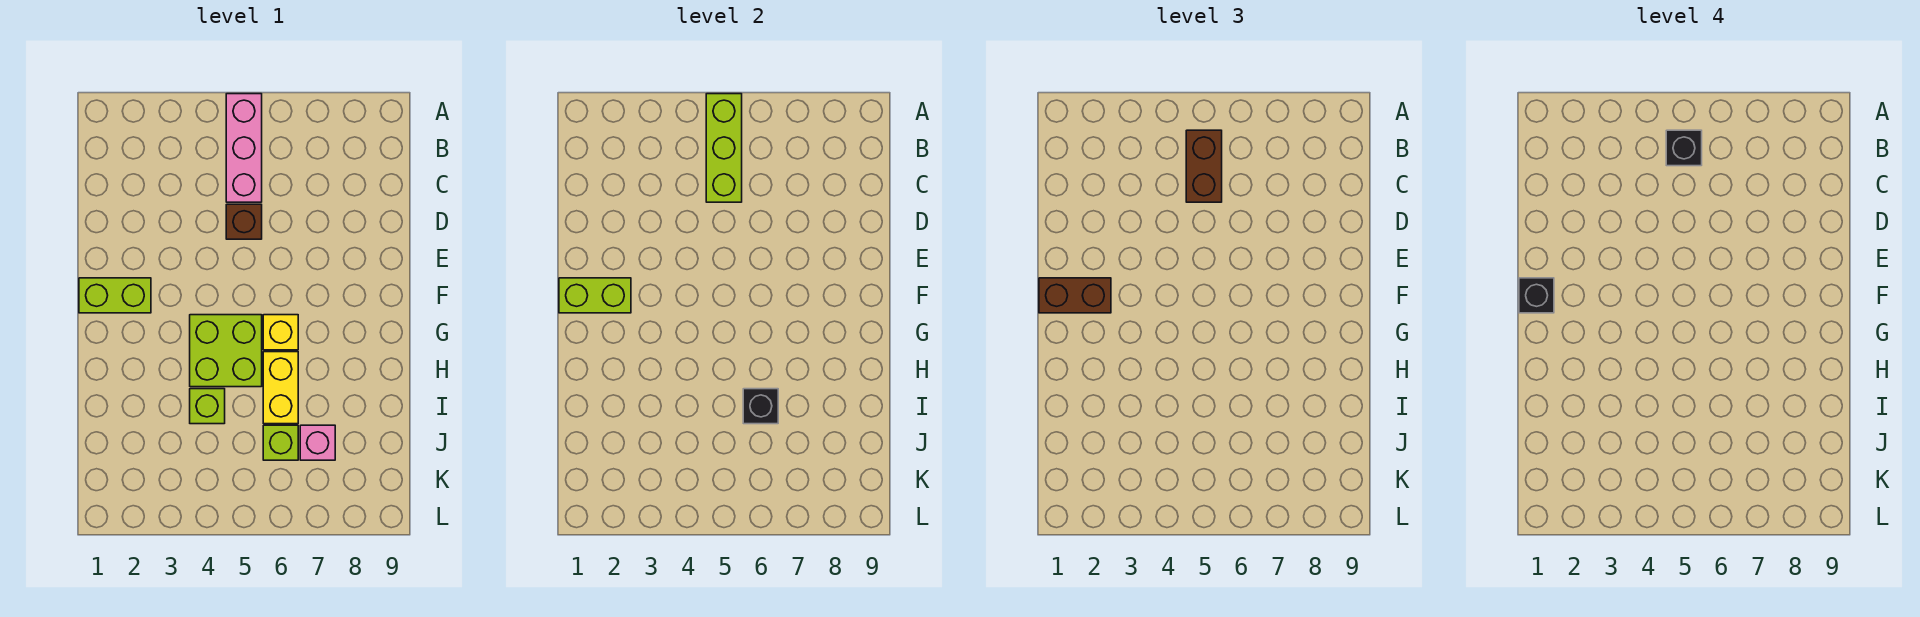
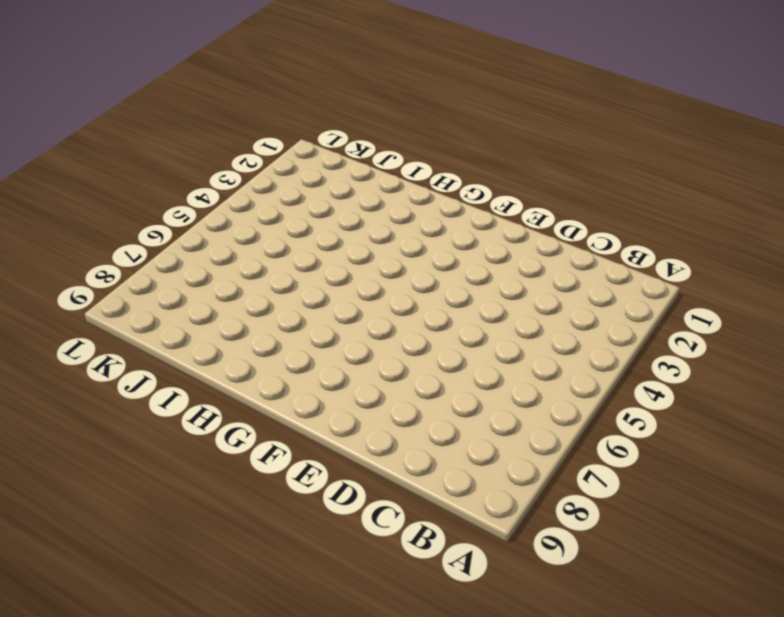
none -> pink 1x3 brick [226,94,262,202]
none -> brown 1x1 brick [226,204,262,239]
none -> lime 1x2 brick [79,278,151,313]

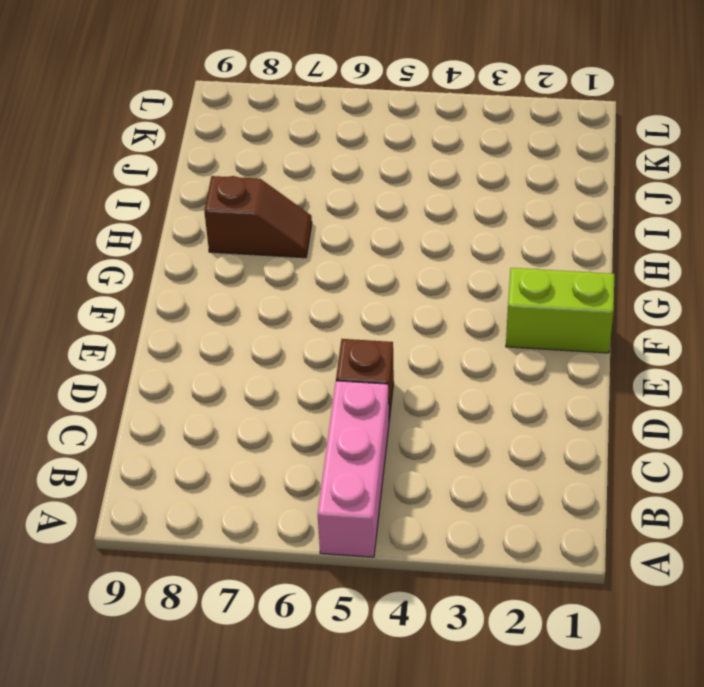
brown 1x2 slope [204,176,312,258] -> none
none -> lime 2x2 brick [190,315,262,387]
none -> yellow 1x1 brick [263,315,298,350]
none -> yellow 1x2 brick [263,352,298,424]

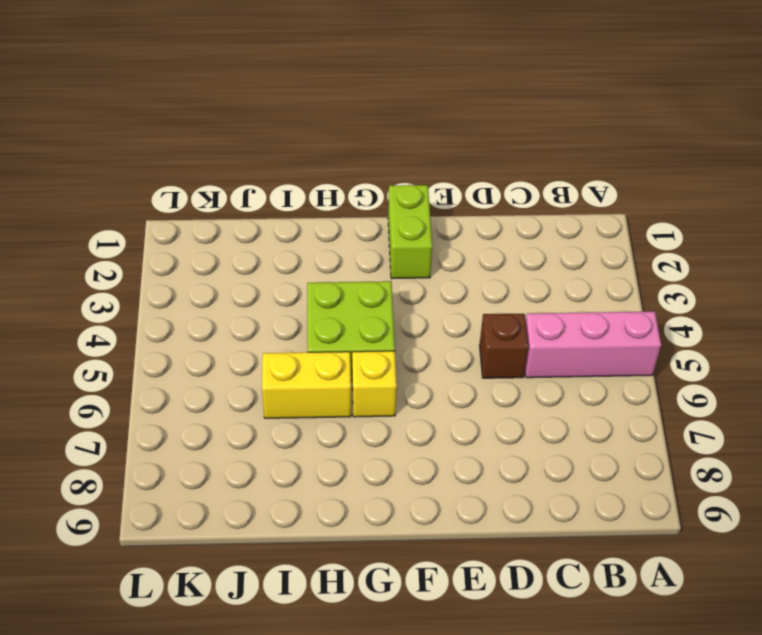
none -> lime 1x1 brick [190,389,225,424]
none -> lime 1x1 brick [263,425,298,460]
none -> pink 1x1 brick [300,425,335,460]

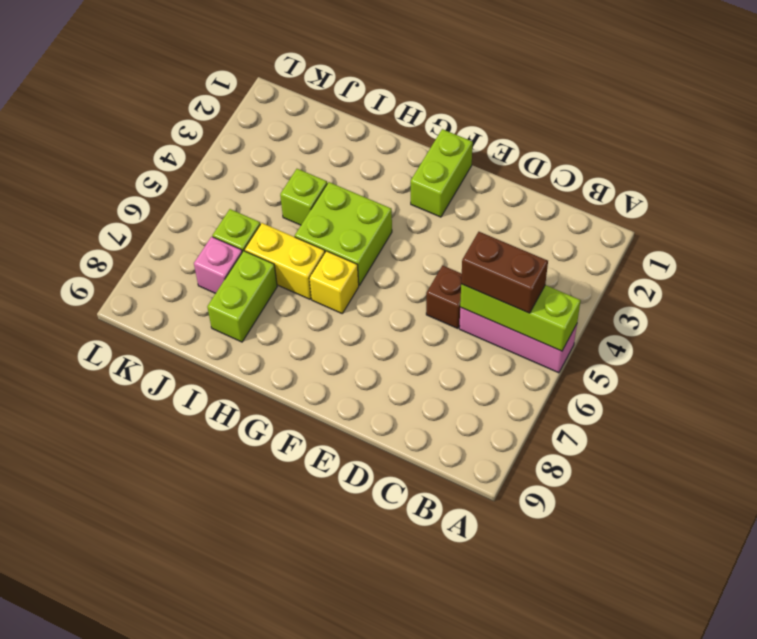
lime 1x2 brick [207,251,277,342] -> lime 1x2 brick moved to [559,278,631,313]
none -> black 1x1 brick [743,389,778,424]
none -> brown 1x2 brick [1039,278,1111,313]
none -> black 1x1 brick [1666,130,1702,166]

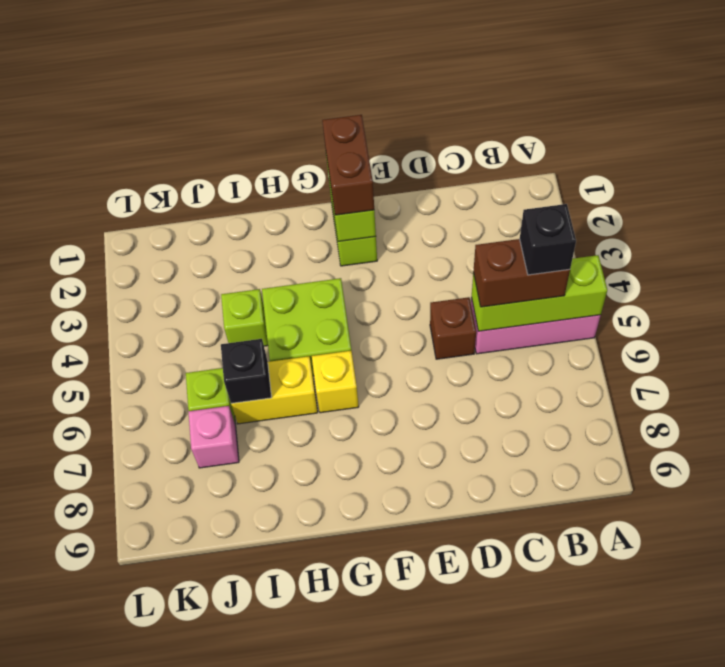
none -> black 1x1 brick [1519,278,1554,313]

